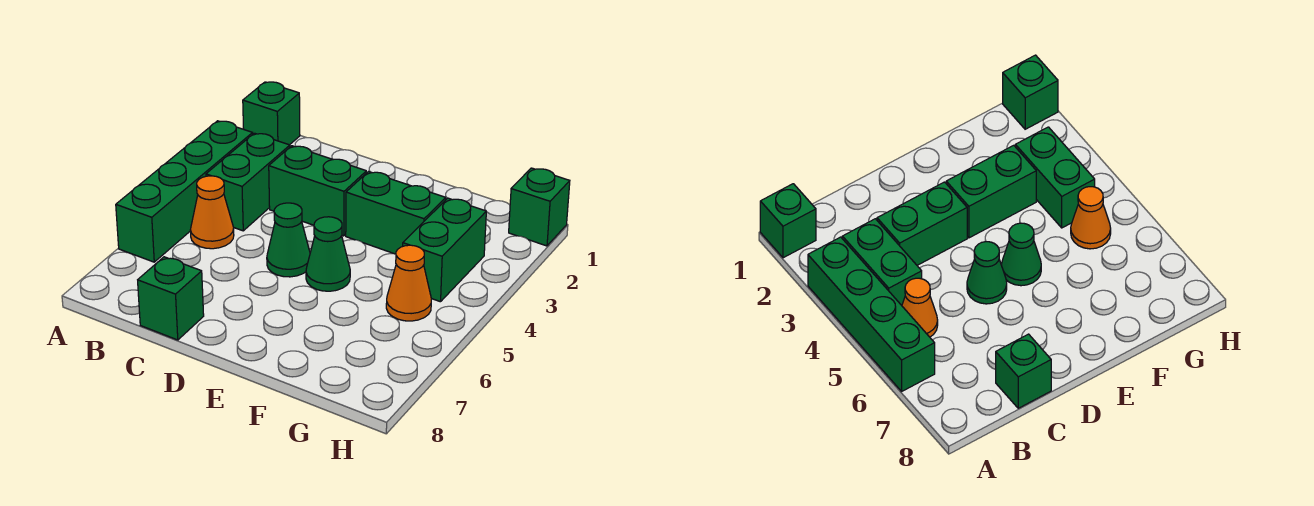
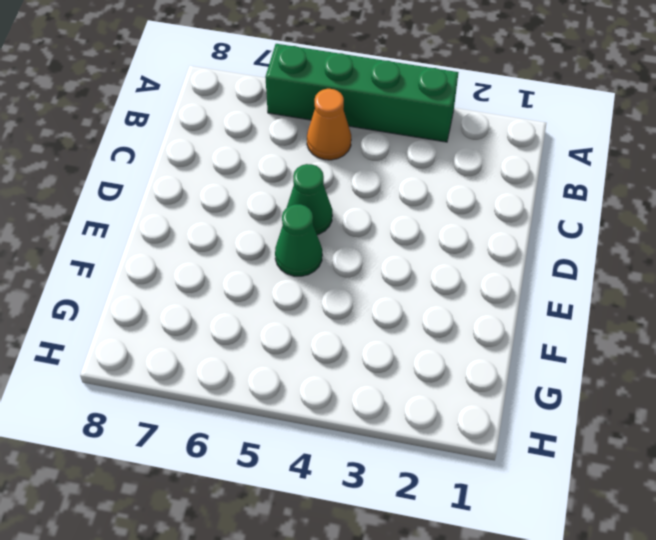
none -> green 1x1 brick [243,82,300,145]
none -> green 1x2 brick [206,133,290,231]
none -> green 1x2 brick [269,146,366,236]

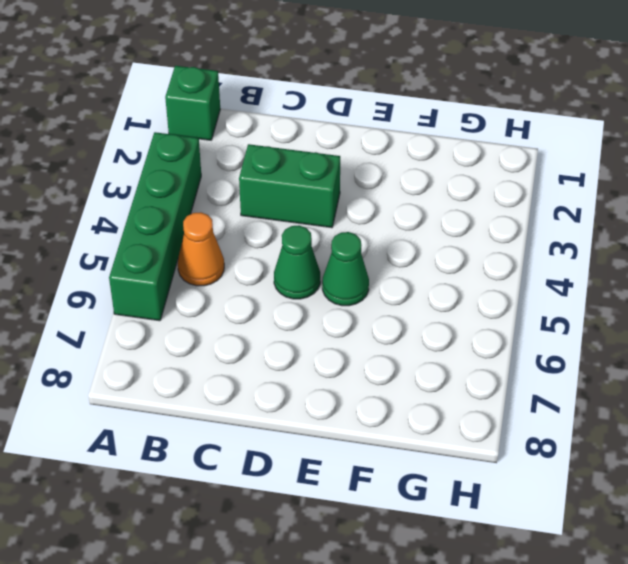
none -> green 1x2 brick [206,133,290,231]
none -> green 1x1 brick [138,257,204,340]
none -> green 1x2 brick [346,172,446,254]

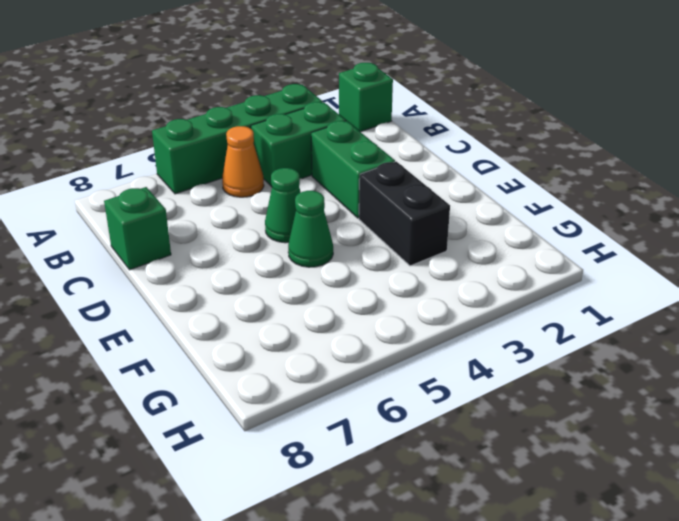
black 1x2 brick [359,162,450,266] -> green 1x2 brick [346,172,446,254]
none -> green 1x2 brick [403,198,486,302]
none -> orange 1x1 cone [386,245,431,321]
none -> green 1x1 brick [509,168,570,246]

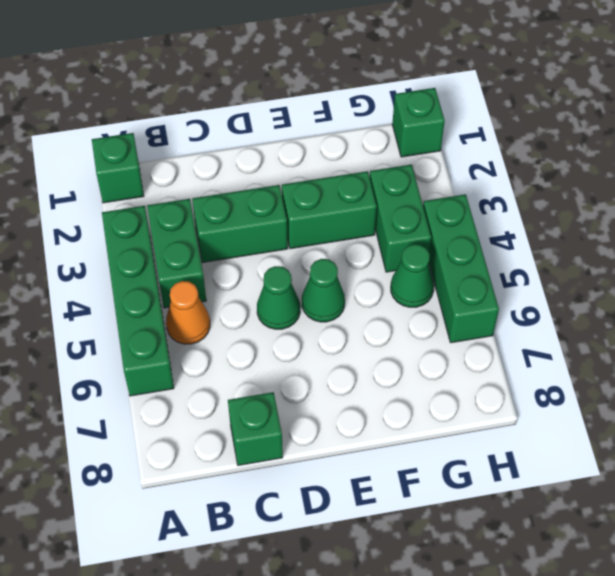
green 1x1 cone [391,244,434,307] -> orange 1x1 cone [386,245,431,321]
green 1x3 brick [423,194,499,343] -> none

